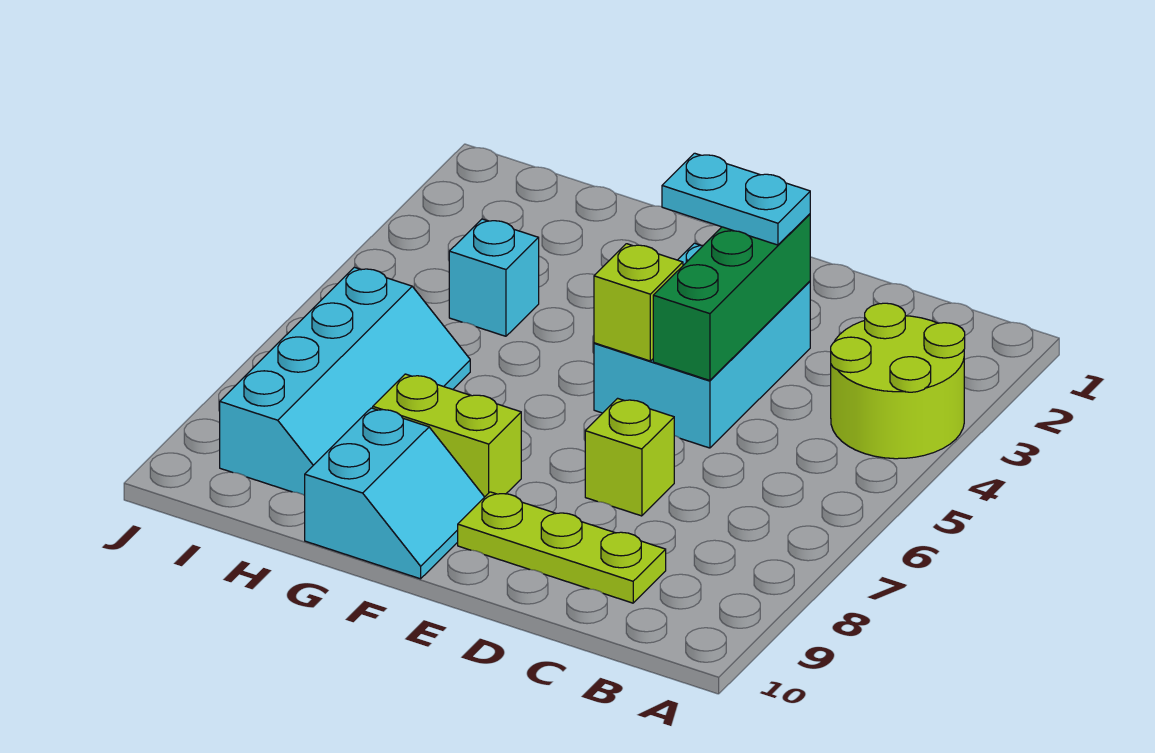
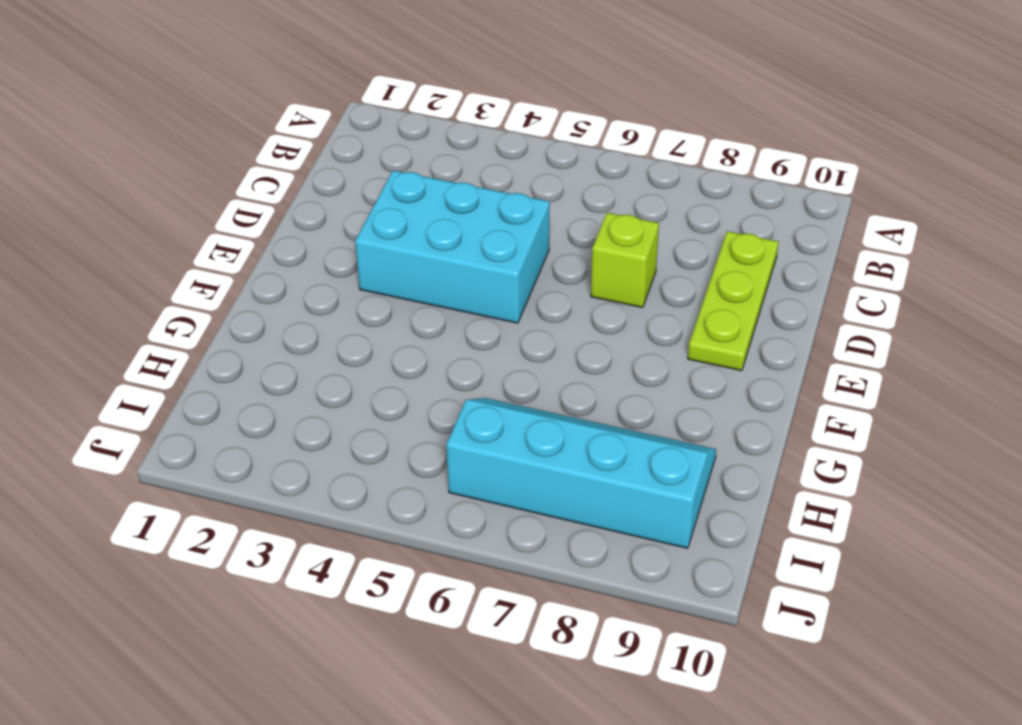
none -> lime 2x2 round brick [831,303,965,459]
none -> lime 1x2 brick [373,374,521,497]

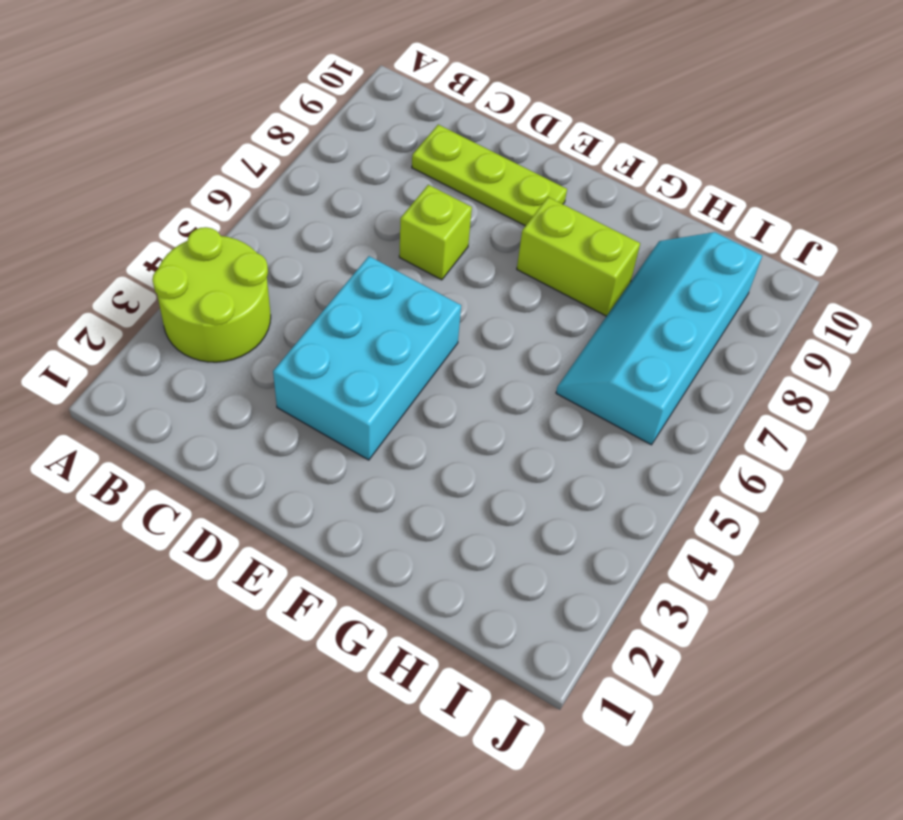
none -> cyan 2x2 slope [305,408,484,579]
none -> cyan 1x1 brick [449,219,539,336]

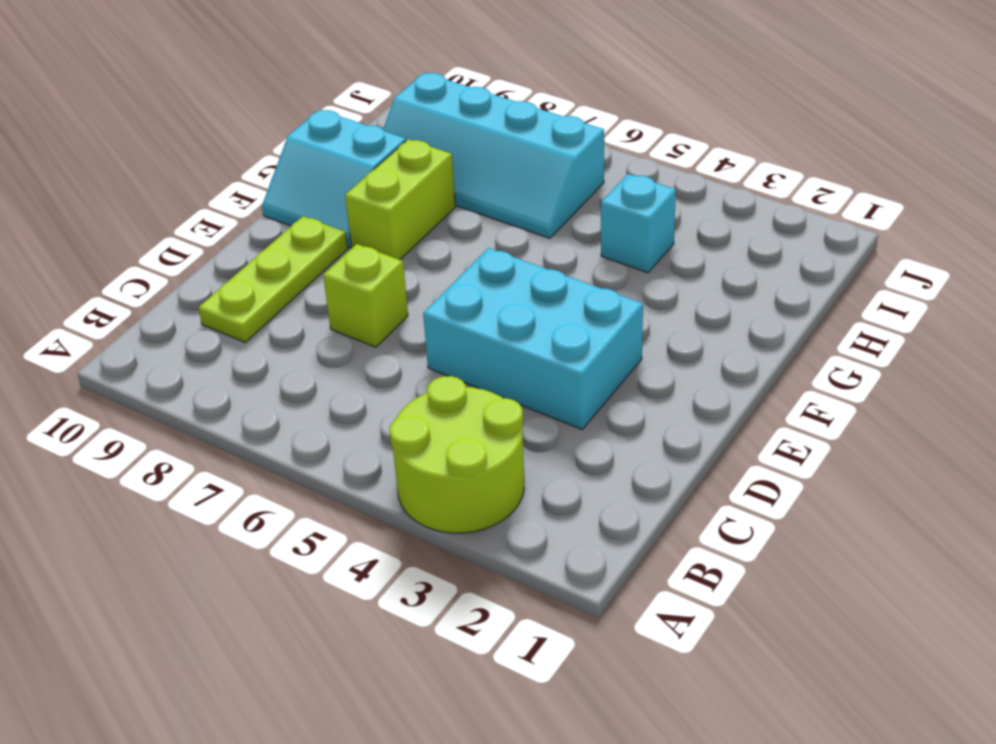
none -> green 1x3 brick [653,214,810,380]
none -> lime 1x1 brick [594,244,683,361]

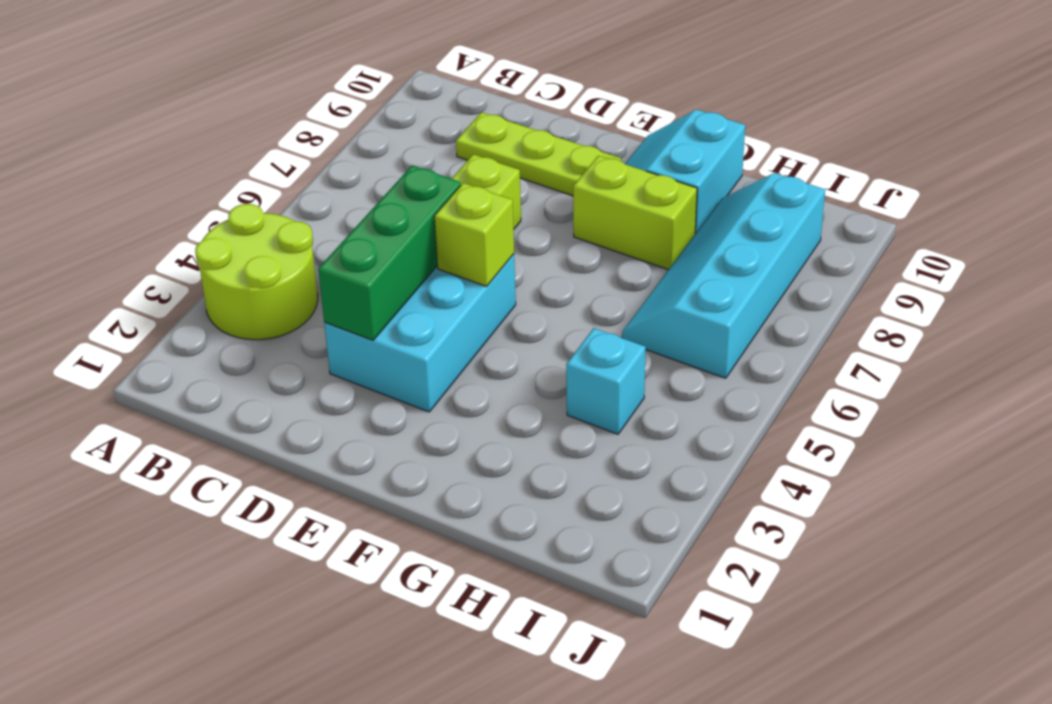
none -> cyan 1x2 plate [662,153,810,245]

